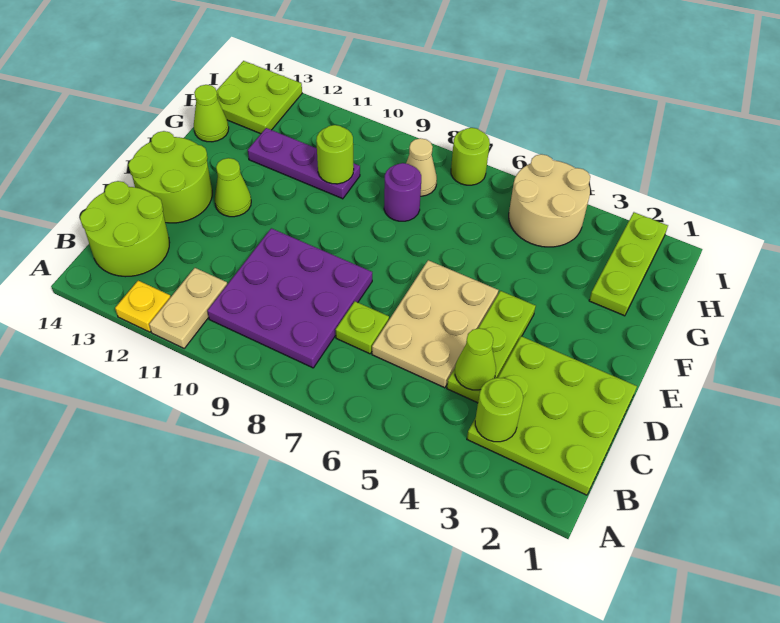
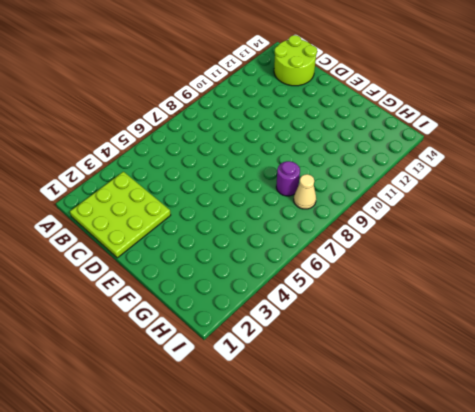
none -> tan 1x2 plate [149,268,227,348]
none -> yellow 1x1 plate [115,281,171,332]
none -> purple 3x3 plate [207,228,372,368]

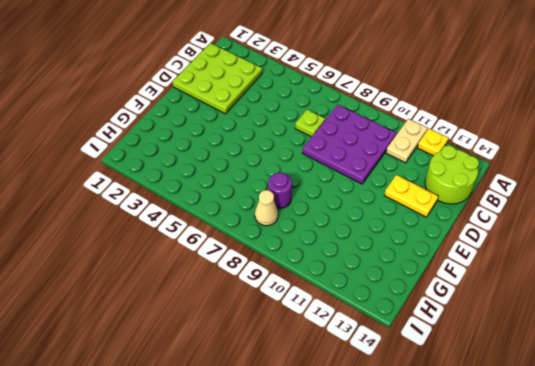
yellow 1x2 plate [384,175,438,217] -> lime 2x2 round brick [128,131,212,223]
none -> lime 1x3 plate [447,291,536,403]
none -> tan 2x3 plate [372,260,498,388]
none -> lime 1x1 cone [215,158,251,217]

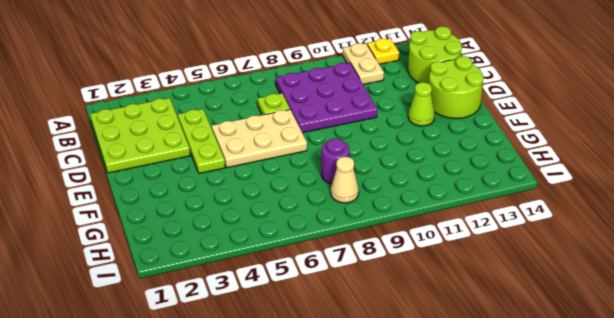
tan 2x3 plate [212,110,307,168] -> tan 2x3 plate turned to [372,260,498,388]
none -> lime 1x3 plate [589,212,668,316]
none -> purple 1x3 plate [248,128,360,199]
none -> lime 1x1 cone [194,85,229,142]

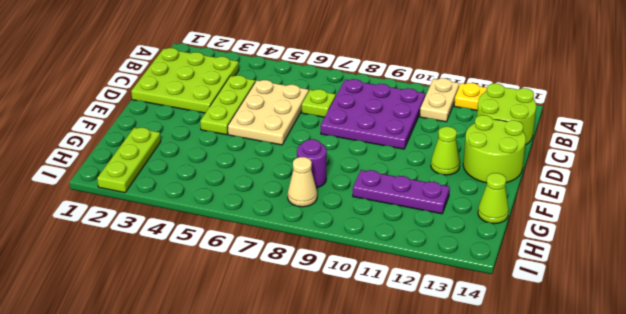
none -> tan 2x2 round brick [509,154,590,247]
none -> lime 2x2 plate [216,61,302,134]
none -> lime 1x1 round brick [451,128,490,185]

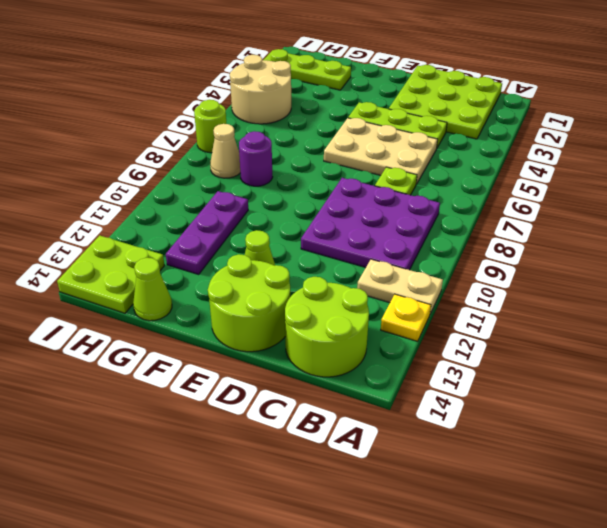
none -> lime 1x1 round brick [475,378,523,442]
none -> lime 1x1 cone [455,328,496,390]
none -> lime 1x1 round brick [316,125,354,184]

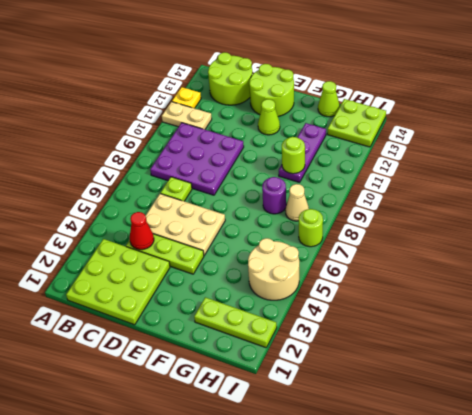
red 1x1 cone [130,212,154,250] -> lime 1x1 cone [455,328,496,390]
none -> lime 1x1 round brick [475,378,523,442]

